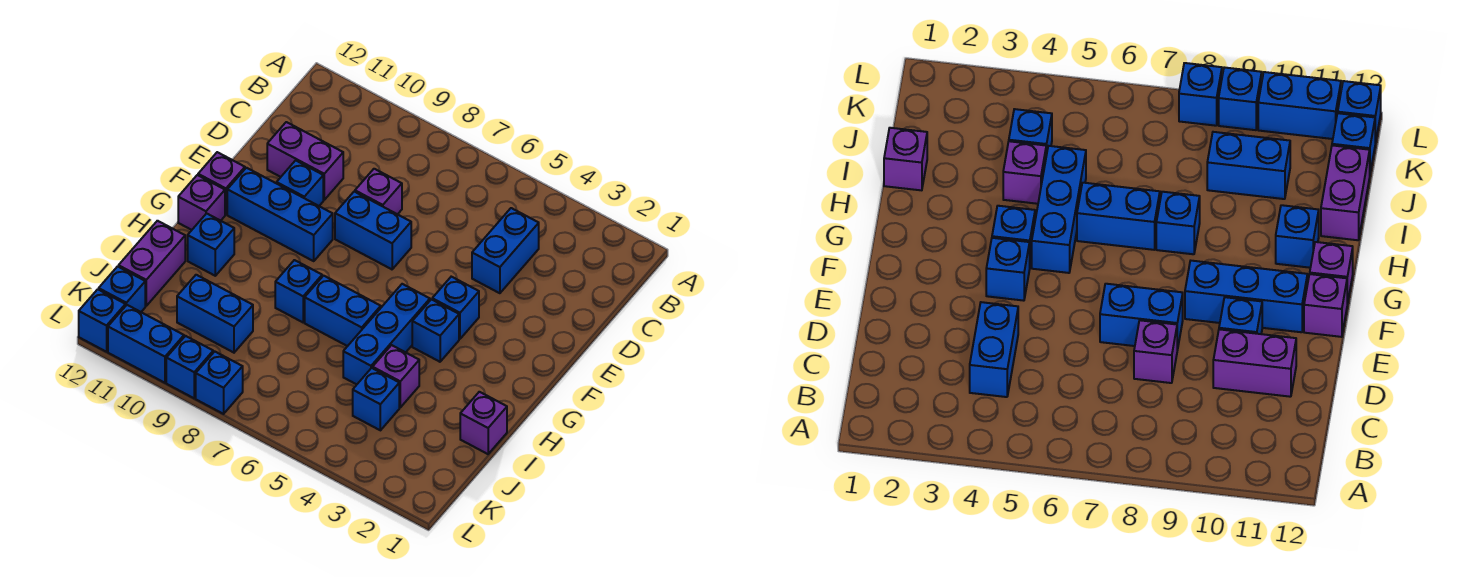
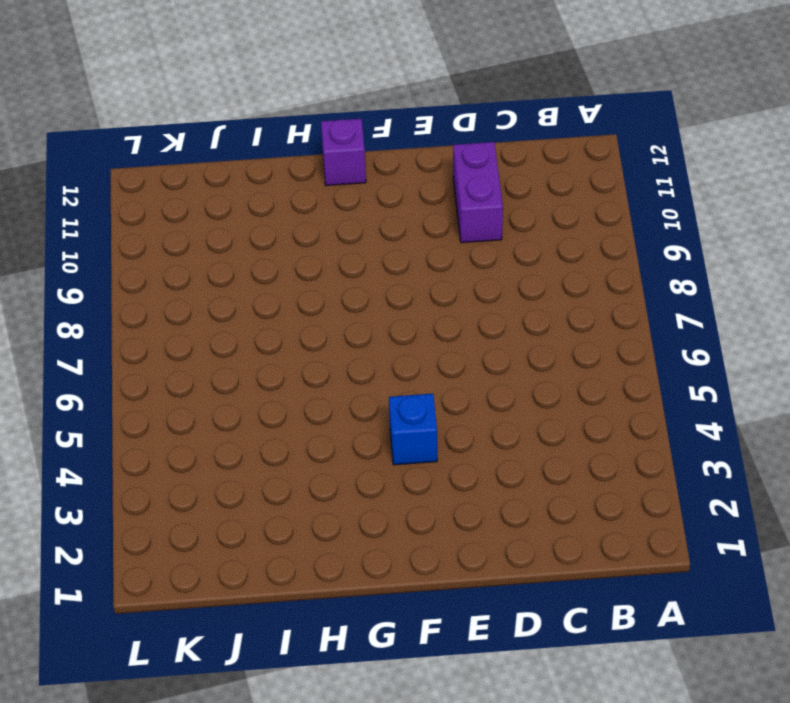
none -> blue 1x2 brick [472,208,539,293]
none -> purple 1x1 brick [355,169,402,214]
none -> blue 1x2 brick [335,192,411,269]

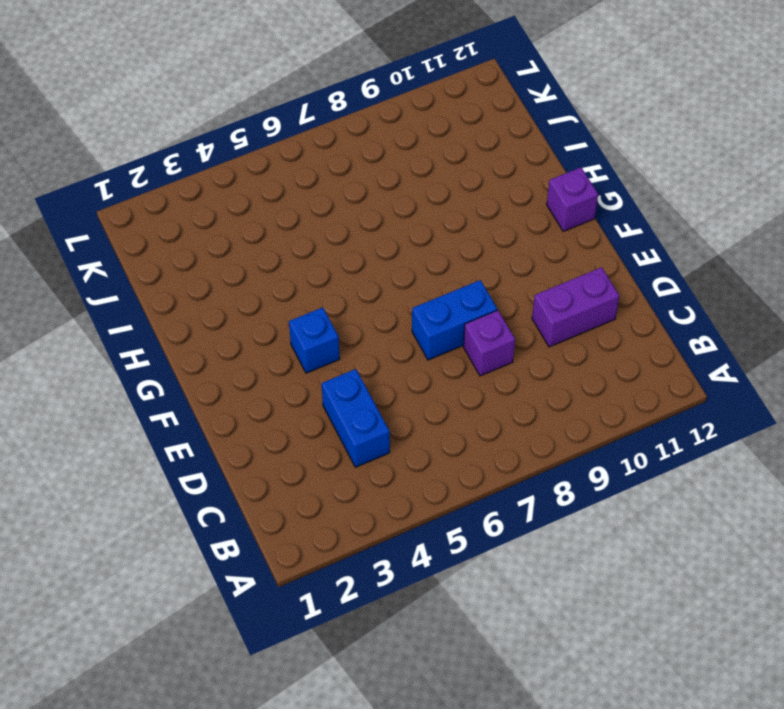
none -> blue 1x1 brick [277,160,323,206]
none -> blue 1x3 brick [227,168,333,261]
none -> purple 1x1 brick [198,152,245,215]

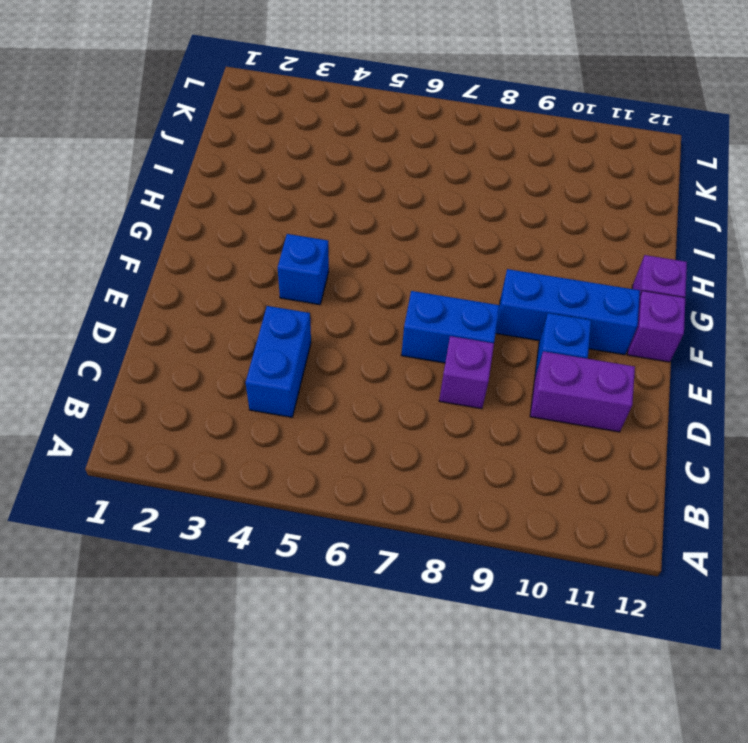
none -> blue 1x1 brick [412,299,459,362]
none -> blue 1x3 brick [343,284,430,384]
none -> blue 1x2 brick [305,276,381,346]

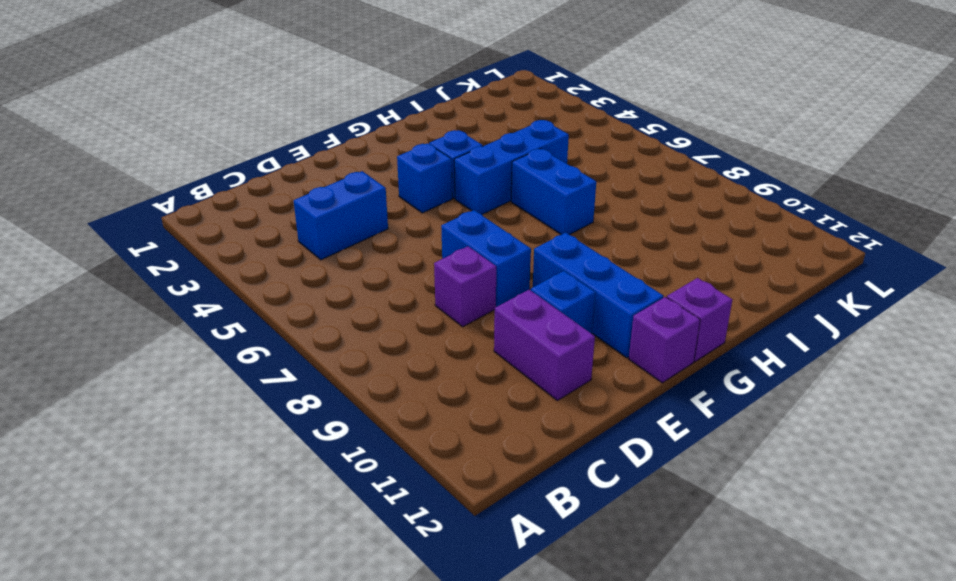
none -> blue 1x1 brick [275,260,322,322]
none -> blue 1x1 brick [188,213,234,276]
none -> purple 1x1 brick [460,392,507,454]

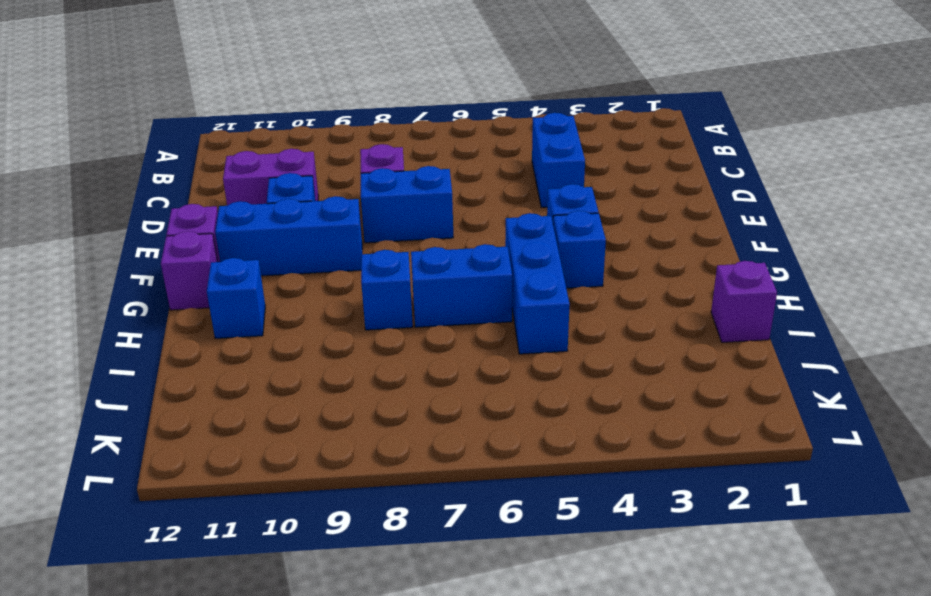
none -> purple 1x1 brick [373,345,419,407]
none -> purple 1x2 brick [119,221,185,306]
none -> blue 1x1 brick [353,368,399,430]

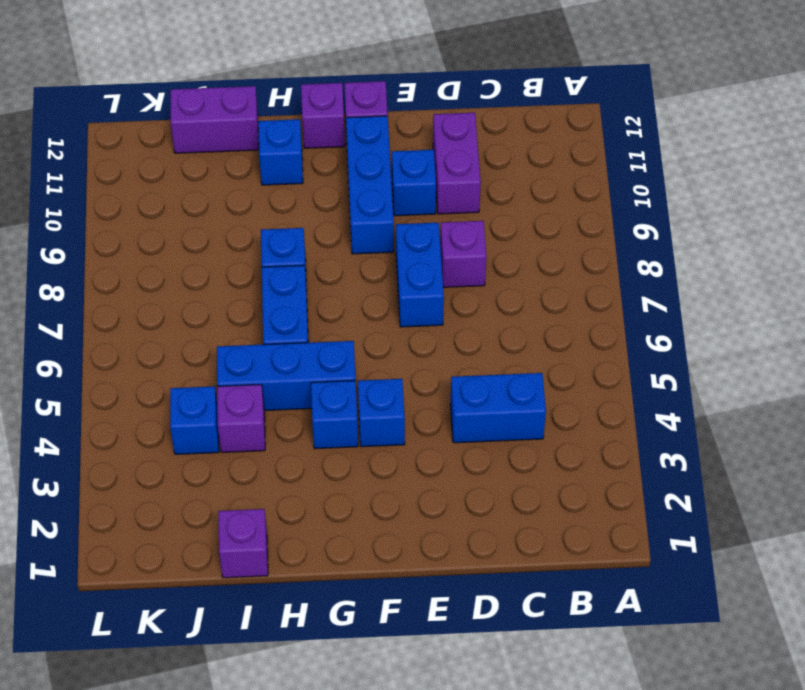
none -> blue 1x2 brick [177,275,253,353]
none -> blue 1x1 brick [99,266,145,312]
none -> blue 1x1 brick [196,352,243,414]

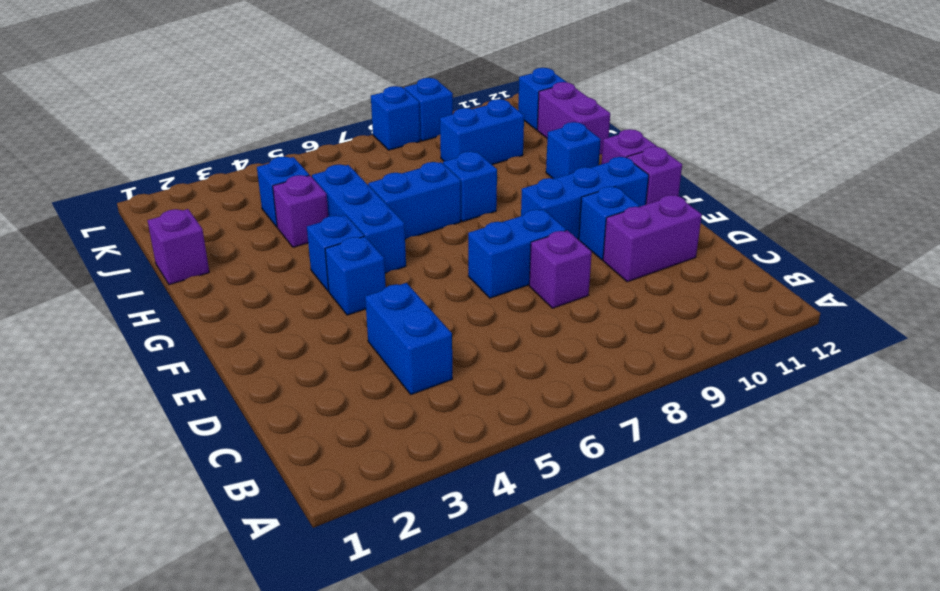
none -> blue 1x2 brick [108,305,184,383]
none -> blue 1x1 brick [79,289,125,352]

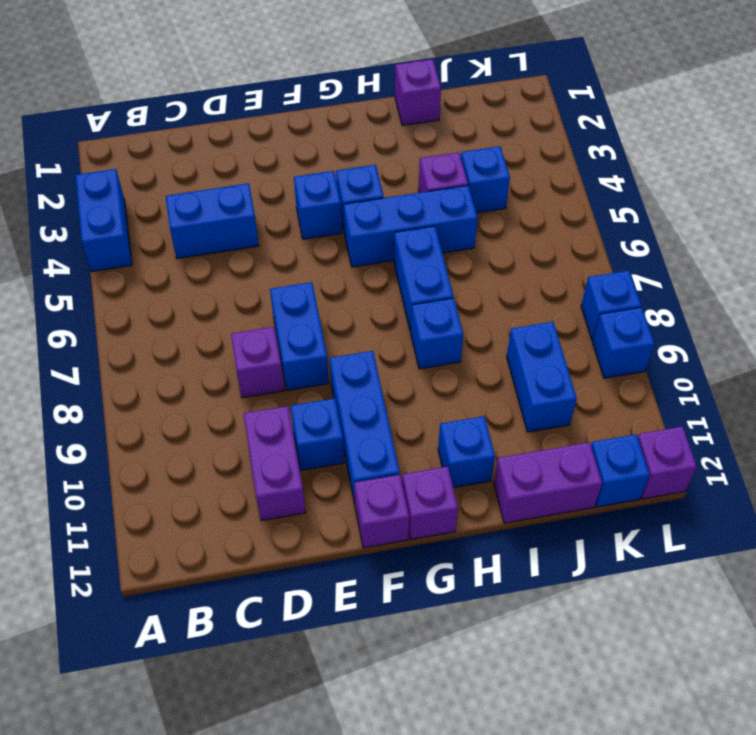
blue 1x2 brick [75,169,132,271] -> blue 1x2 brick moved to [108,305,184,383]
purple 1x1 brick [638,426,697,499] -> blue 1x1 brick [79,289,125,352]

